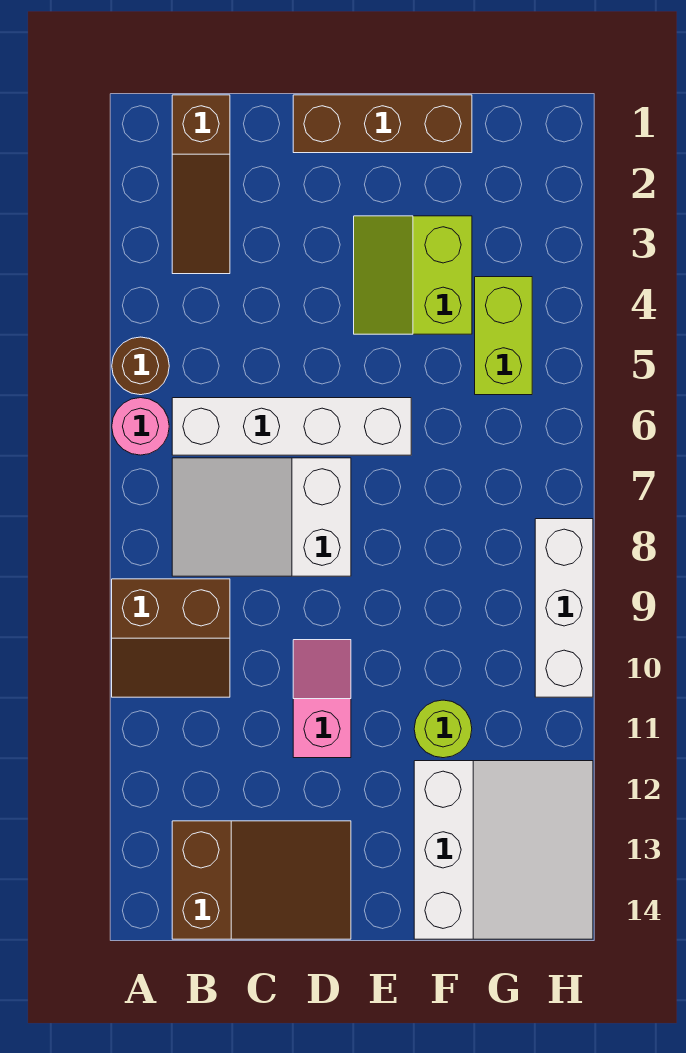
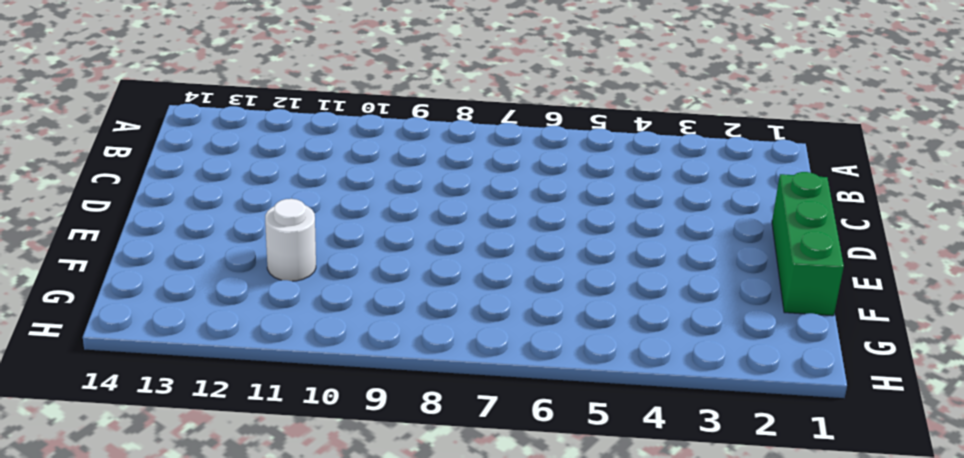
green 1x3 brick [772,172,844,316] -> brown 1x3 brick [293,95,472,153]
white 1x1 round brick [265,199,316,281] -> lime 1x1 round brick [414,700,472,758]
none -> brown 1x1 round brick [112,337,169,395]
none -> pink 1x1 round brick [112,398,169,455]
none -> brown 2x2 slope [112,579,230,697]

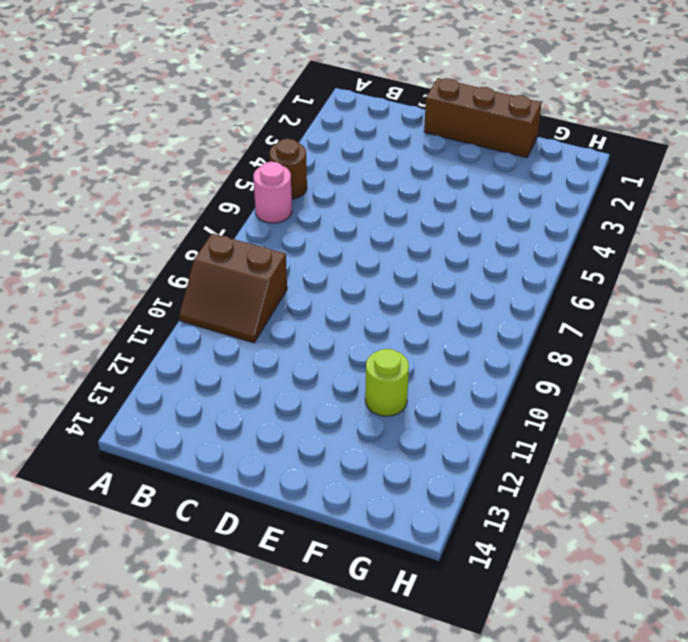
none -> brown 1x3 slope [172,95,230,274]
none -> white 1x4 brick [172,398,411,455]
none -> white 2x3 slope [172,458,351,576]

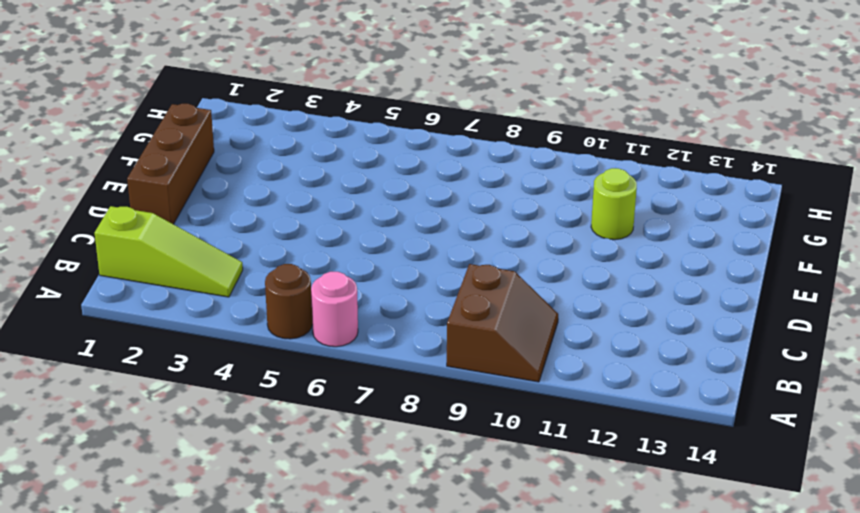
lime 1x3 slope [95,206,243,297] -> brown 1x3 slope [172,95,230,274]
none -> white 1x4 brick [172,398,411,455]
none -> white 2x3 slope [172,458,351,576]
none -> brown 2x3 slope [172,821,351,939]

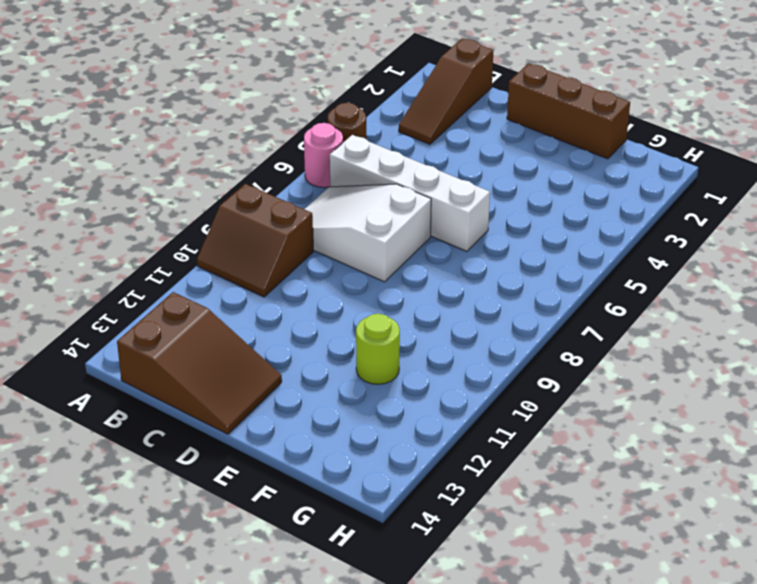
none -> pink 1x2 slope [293,640,351,758]
none -> lime 2x2 slope [354,216,472,334]
none -> white 3x3 slope [414,761,593,939]

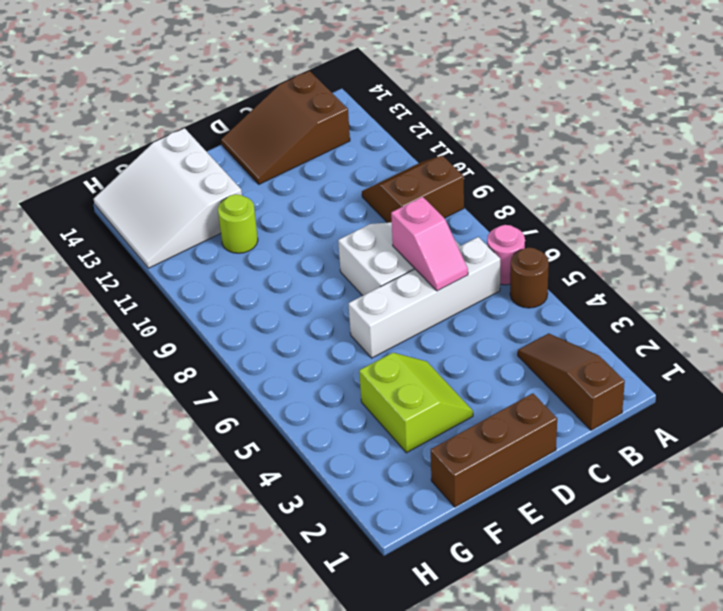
pink 1x2 slope [391,197,468,291] -> pink 1x2 slope moved to [293,640,351,758]
none -> lime 1x2 brick [475,277,532,395]
none -> white 1x3 brick [535,519,593,697]

